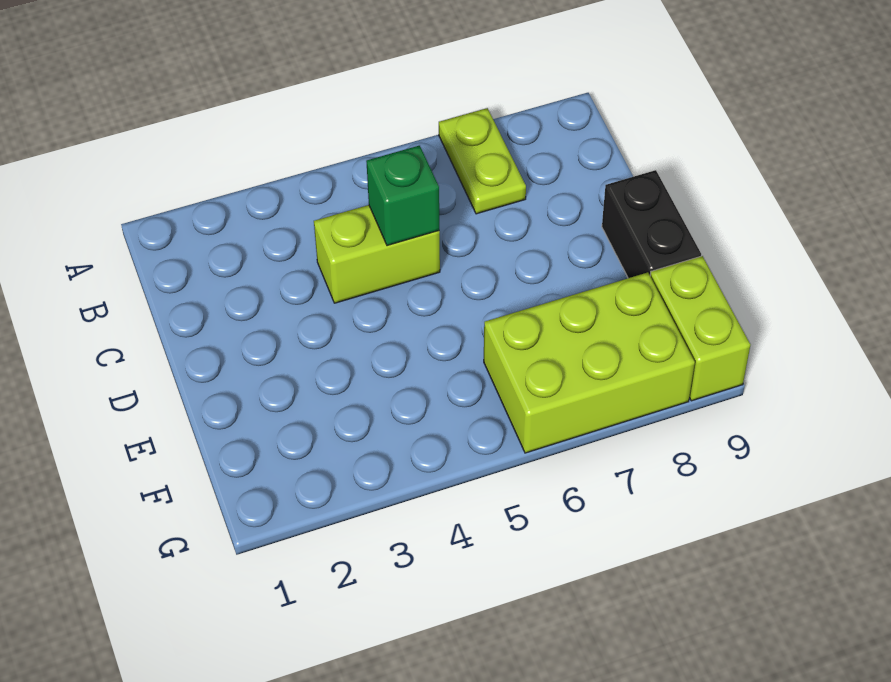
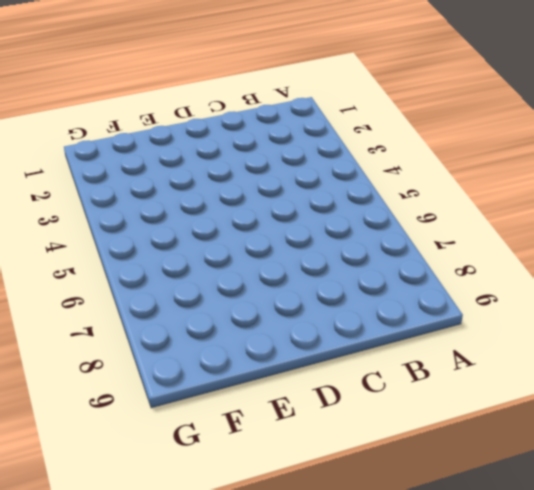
none -> lime 1x2 plate [439,108,526,214]
none -> lime 1x2 brick [314,205,440,303]

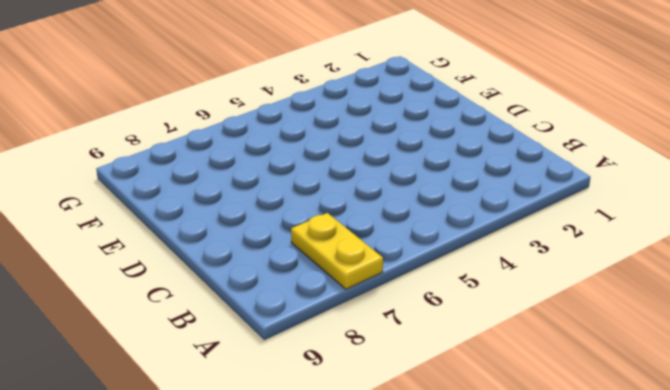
yellow 1x2 plate [291,213,383,289] -> lime 1x2 plate [439,108,526,214]
none -> lime 1x2 brick [314,205,440,303]
none -> black 1x2 brick [602,170,701,278]

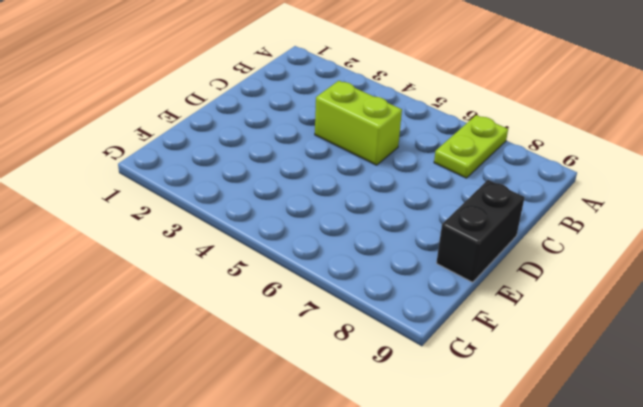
none -> lime 2x3 brick [484,272,695,453]
none -> lime 1x2 brick [650,256,750,401]

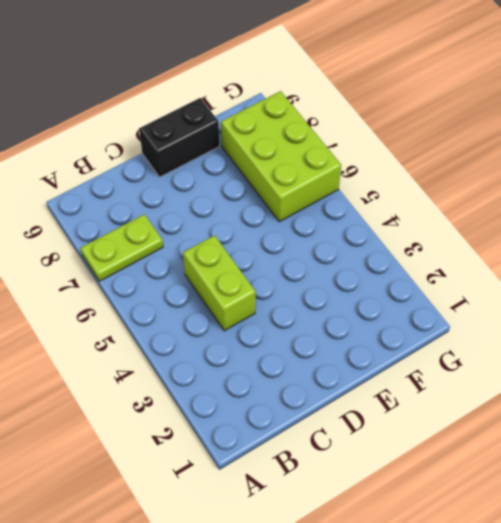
none -> lime 1x2 brick [650,256,750,401]
none -> green 1x1 brick [366,146,439,246]

